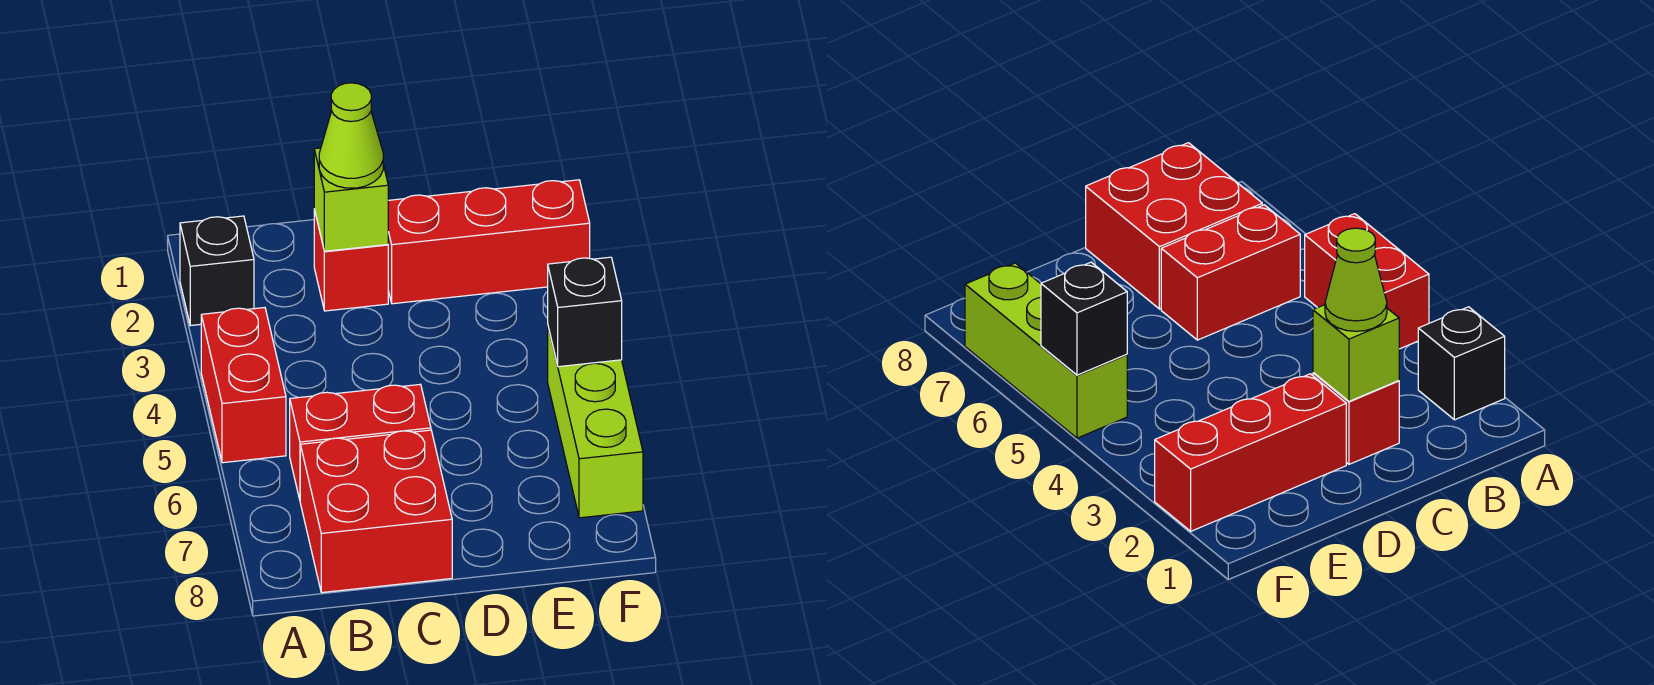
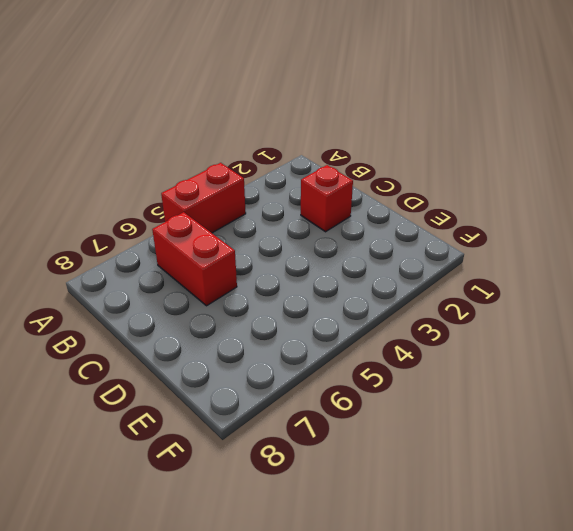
none -> black 1x1 brick [180,216,254,326]
none -> red 2x2 brick [300,430,452,593]

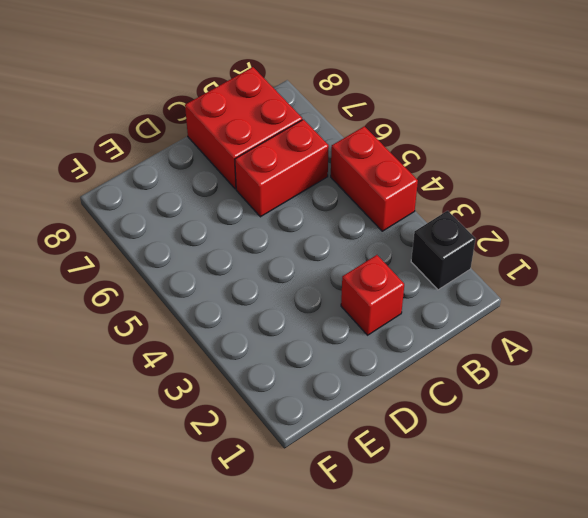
none -> red 1x3 brick [388,180,590,304]
none -> lime 1x3 brick [548,327,643,518]

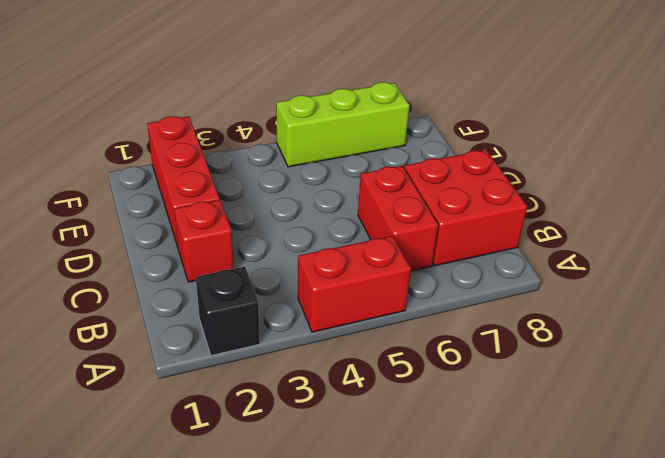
none -> lime 1x1 brick [314,148,388,251]
none -> black 1x1 brick [548,257,622,367]

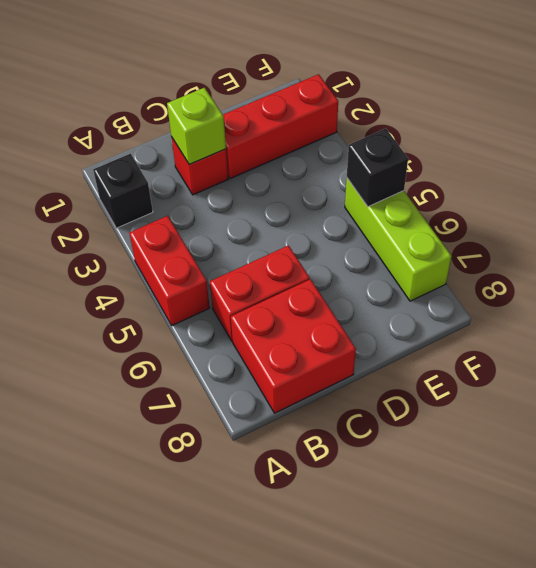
none -> lime 1x1 cone [319,83,383,188]

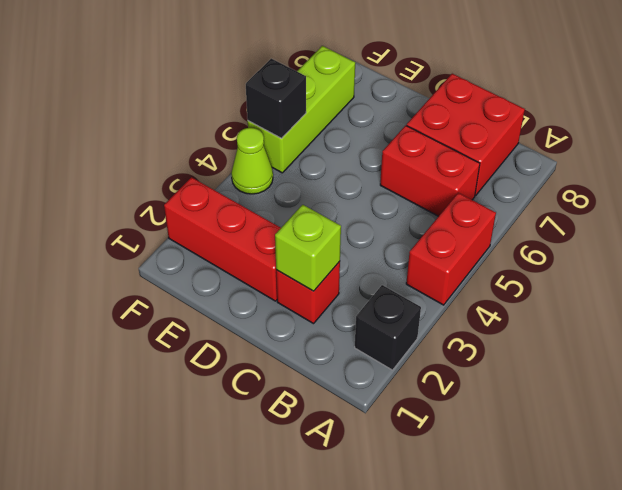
lime 1x1 cone [231,128,273,194] -> lime 1x1 cone moved to [319,83,383,188]

